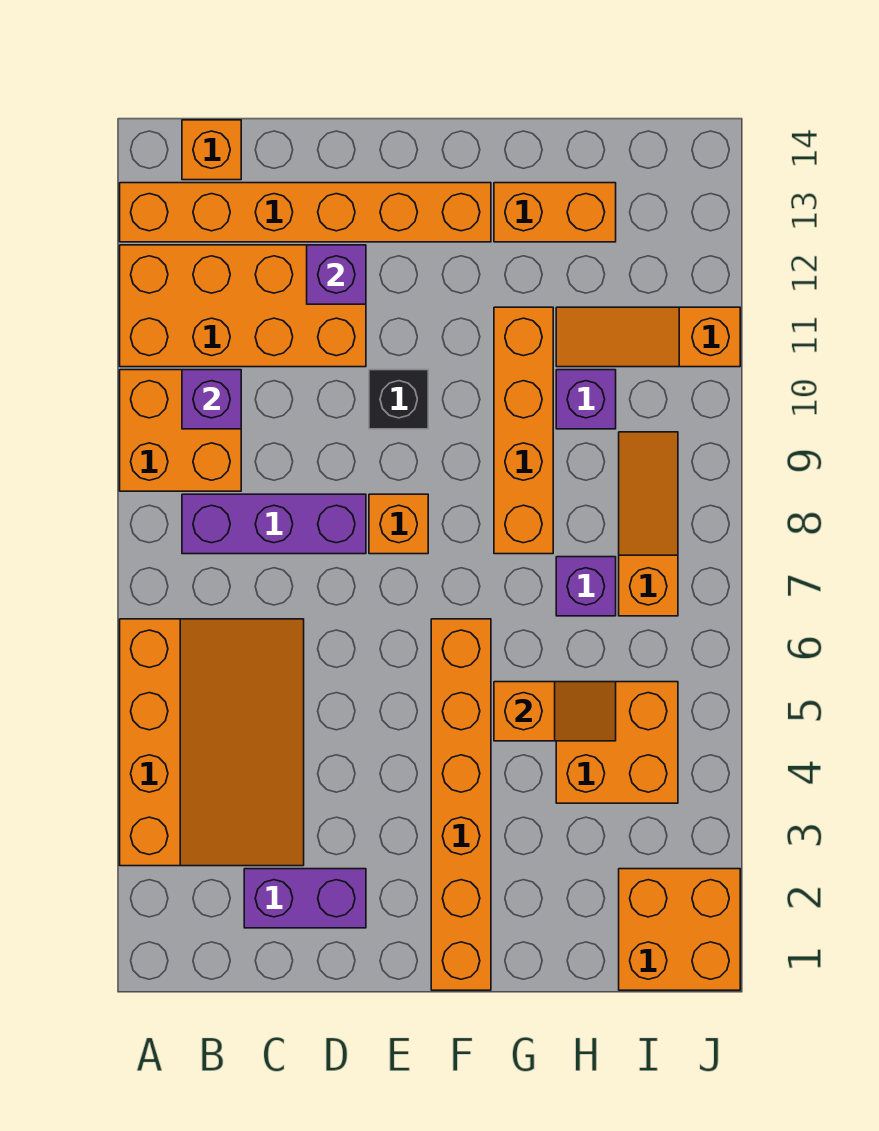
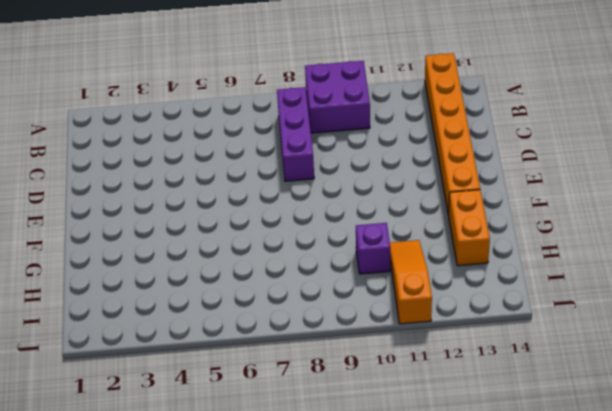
purple 2x2 brick [305,61,370,133] -> orange 2x2 brick [120,370,241,491]
none -> orange 3x4 slope [120,619,304,866]
none -> orange 2x4 brick [120,245,366,367]
none -> orange 1x1 brick [182,120,241,180]

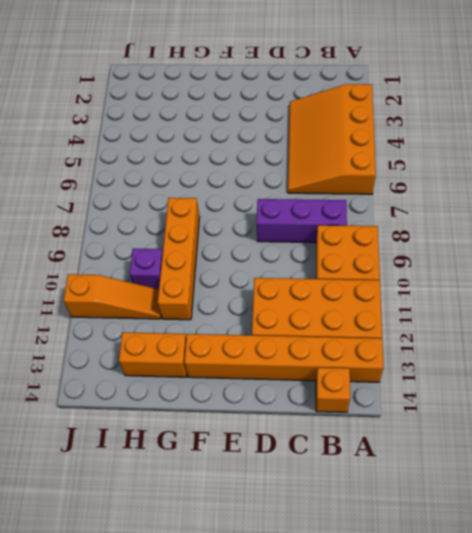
none -> purple 1x2 brick [244,869,366,928]
none -> orange 1x1 brick [369,494,428,554]
none -> black 1x1 brick [369,370,428,429]

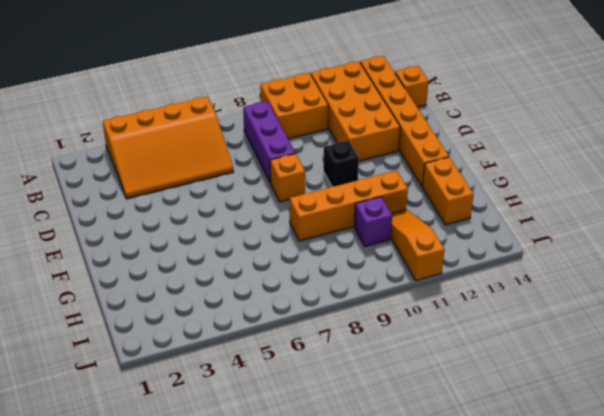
none -> purple 1x2 brick [244,869,366,928]
none -> orange 1x6 brick [431,619,491,990]
none -> orange 2x2 brick [556,682,678,803]

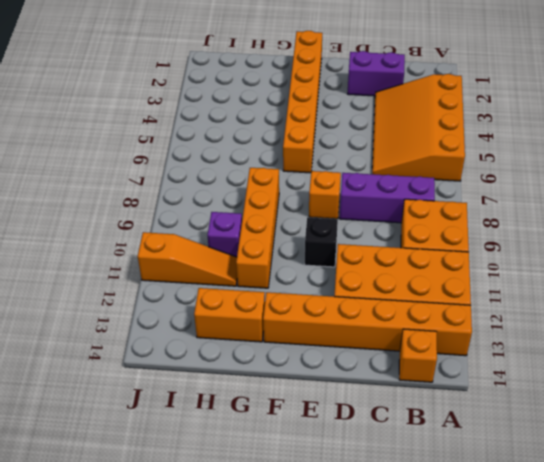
none -> orange 2x2 brick [556,682,678,803]
none -> purple 1x1 brick [556,557,616,616]
none -> orange 2x2 brick [619,869,740,990]

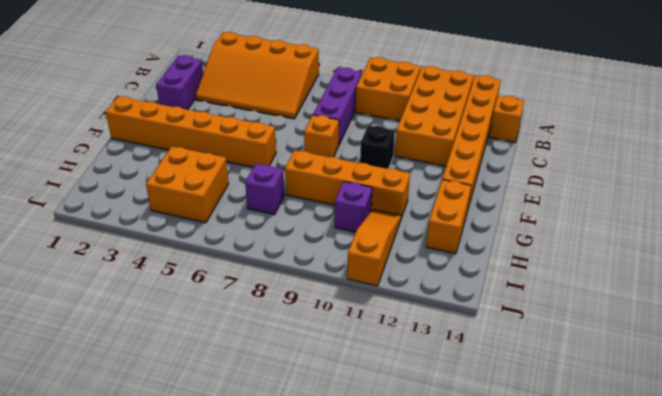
none -> orange 2x2 brick [619,869,740,990]
none -> orange 1x3 slope [619,432,678,616]
none -> purple 1x1 brick [182,370,241,429]

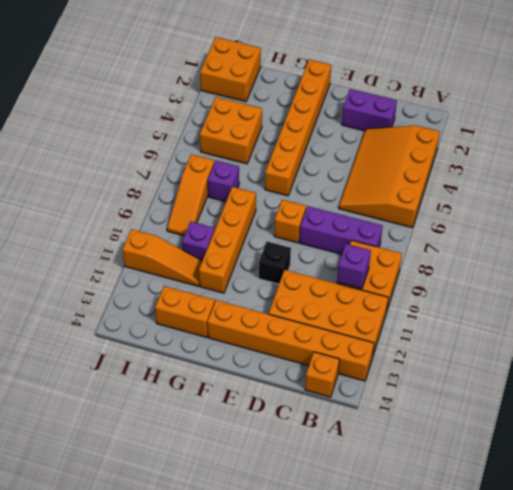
none -> purple 1x1 brick [307,245,366,304]
none -> orange 1x2 slope [494,682,616,741]

